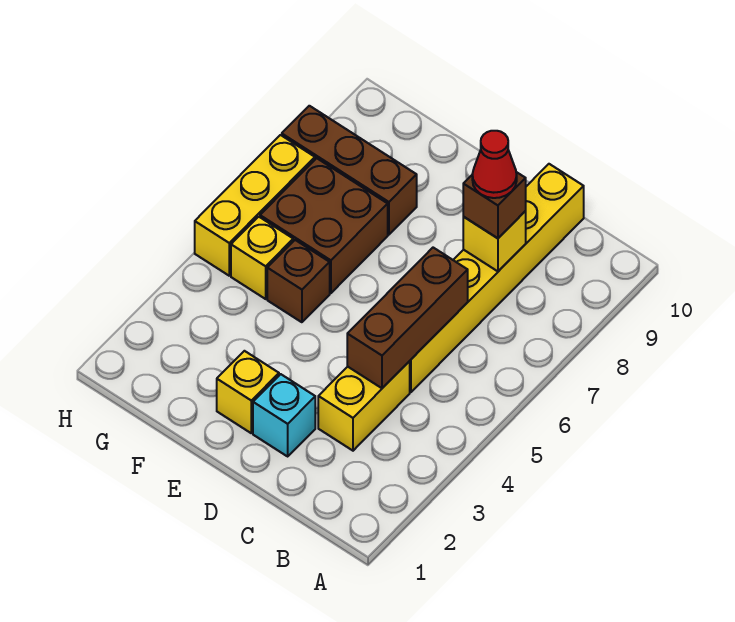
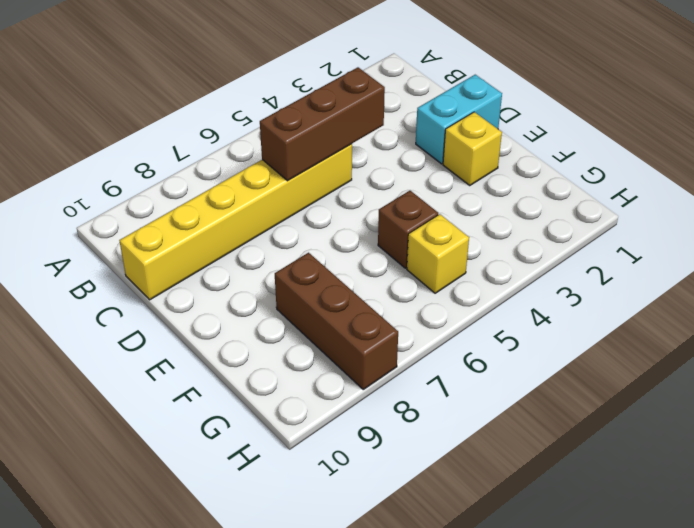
cyan 1x2 brick [416,75,502,164] -> cyan 1x1 brick [253,374,315,456]
none -> yellow 1x2 brick [318,361,410,451]
none -> brown 2x2 brick [260,158,388,293]
none -> yellow 1x3 brick [195,135,315,276]

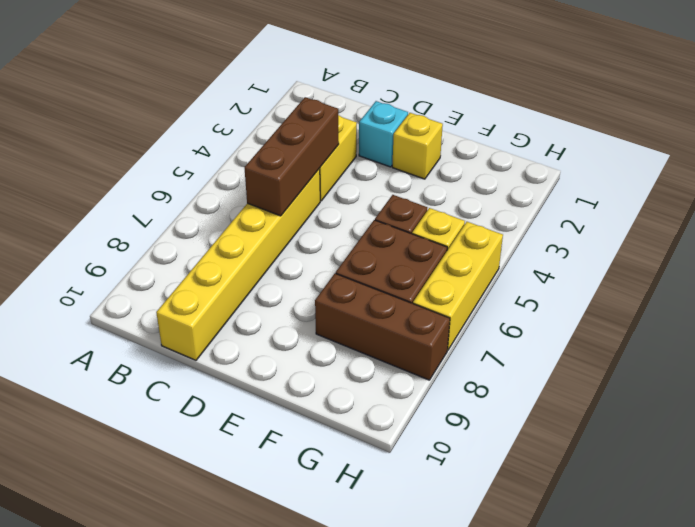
none -> yellow 1x1 brick [463,211,526,271]
none -> brown 1x1 brick [463,172,526,238]
none -> red 1x1 cone [472,131,517,198]

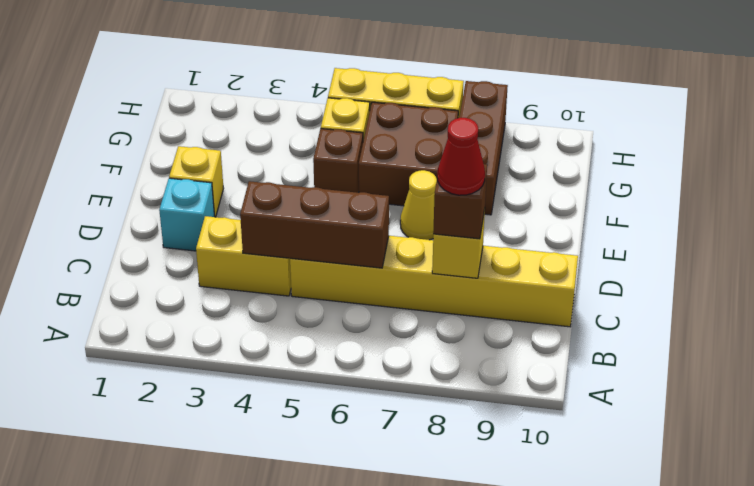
yellow 1x1 cone [400,170,437,240] -> none

